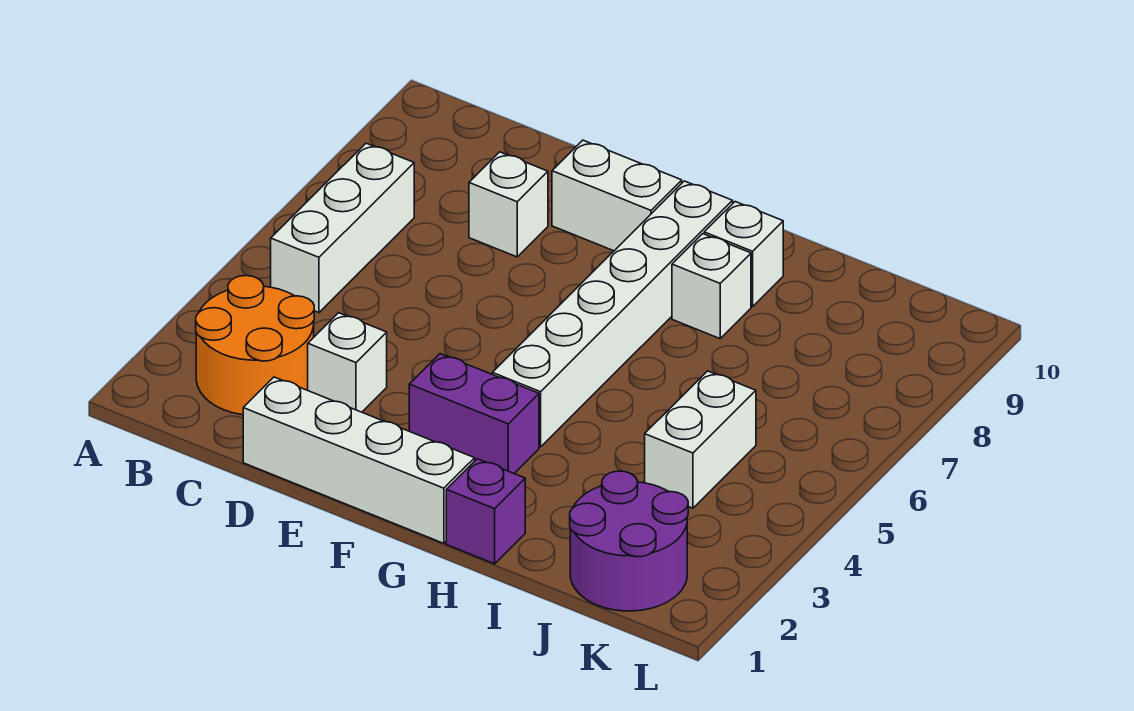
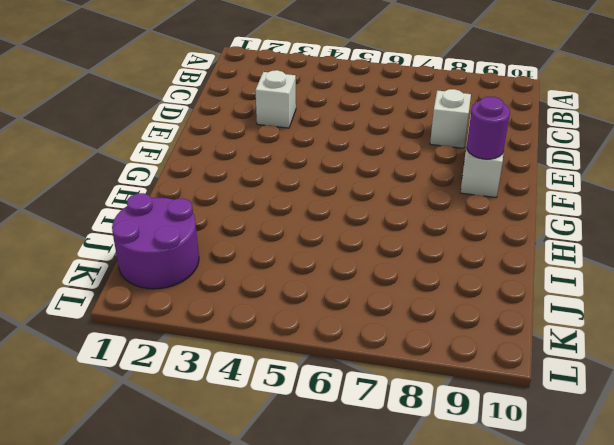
purple 1x1 round brick [467,97,510,159] -> none
none -> orange 2x2 round brick [196,276,314,415]
none -> white 1x3 brick [271,143,414,313]
none -> white 1x4 brick [243,377,475,543]

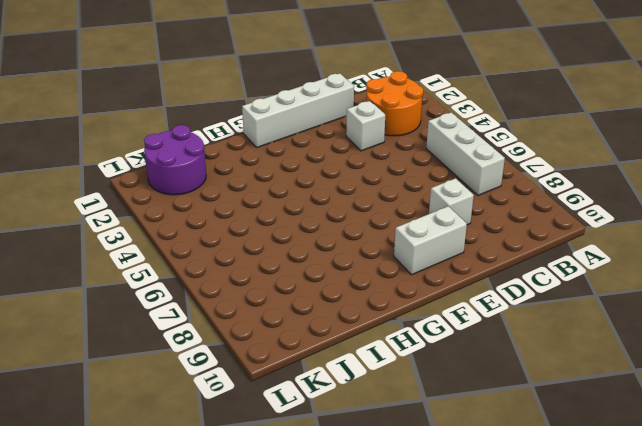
none -> purple 1x2 brick [409,354,539,473]
none -> white 1x6 brick [492,181,733,447]
none -> purple 1x1 brick [446,459,525,564]

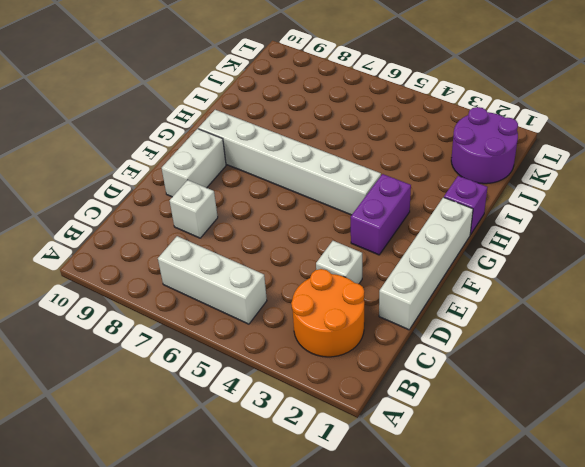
none -> white 1x1 brick [672,234,751,339]
none -> white 1x1 brick [704,202,783,307]
none -> white 1x2 brick [645,371,756,508]

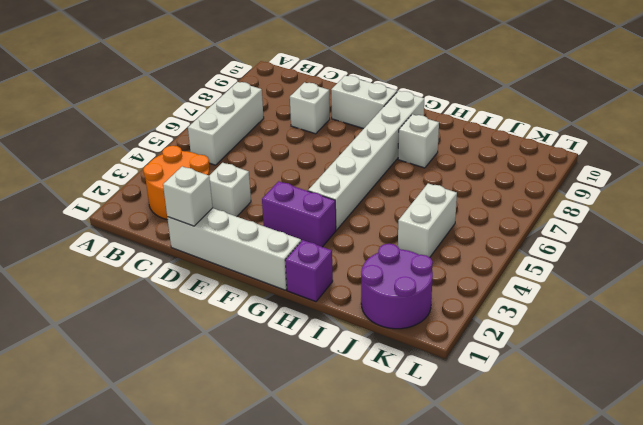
white 1x1 brick [163,166,213,226] -> white 1x1 brick moved to [704,202,783,307]

